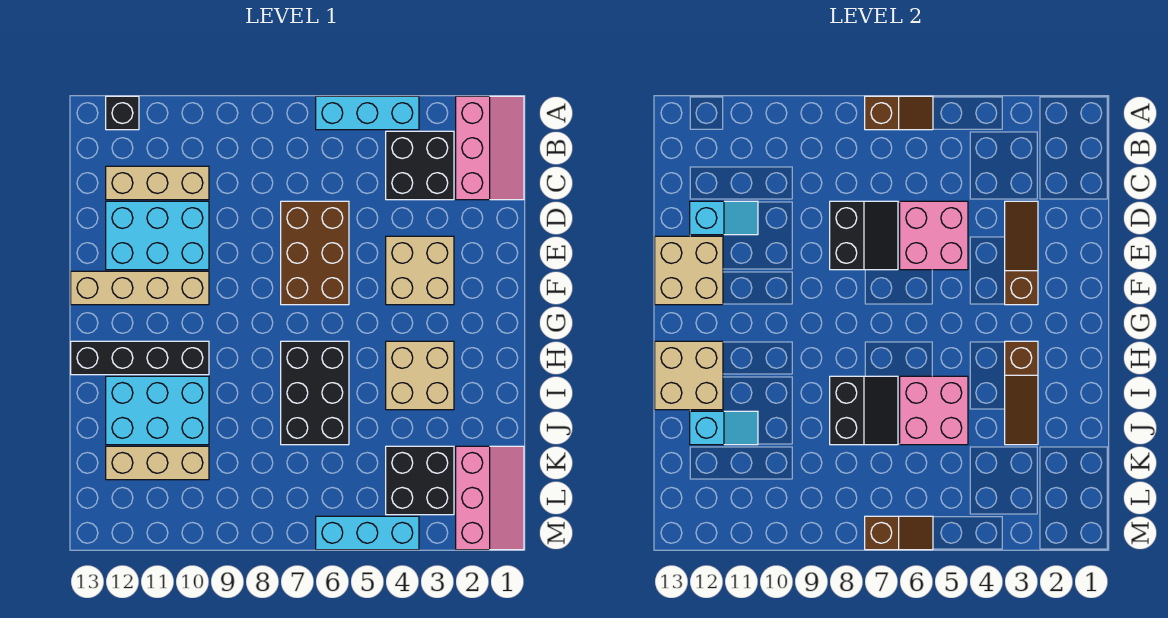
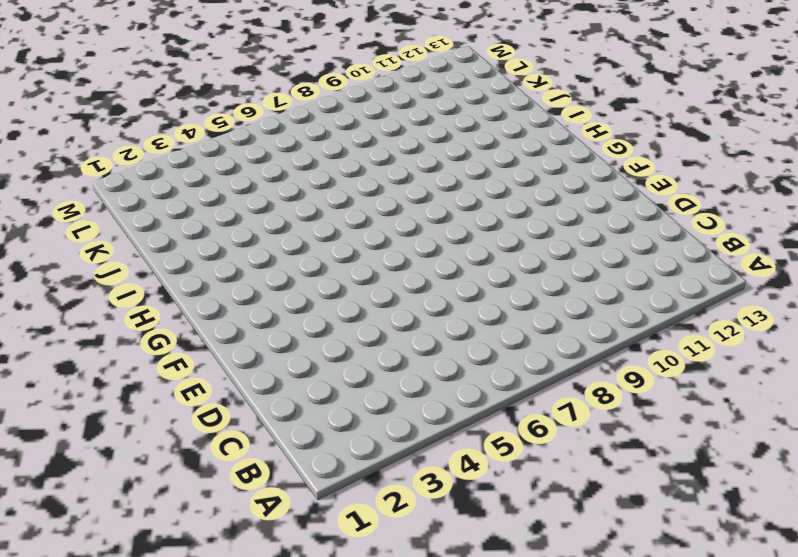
none -> pink 2x3 slope [456,96,524,200]
none -> cyan 1x3 brick [316,96,419,130]
none -> black 1x1 brick [106,96,139,130]

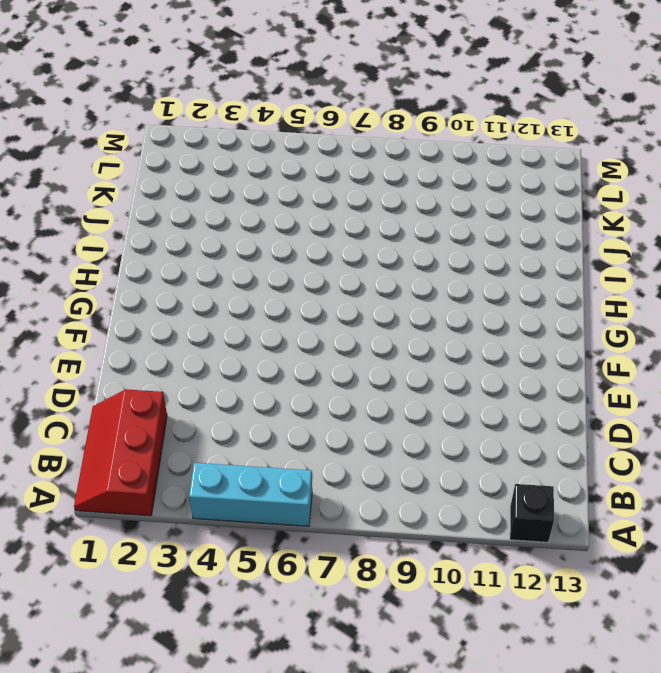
red 2x3 slope [74,389,167,516] -> pink 2x3 slope [456,96,524,200]
none -> black 2x2 brick [386,131,454,200]
none -> tan 1x3 brick [106,166,209,200]
none -> brown 2x3 brick [281,201,349,305]

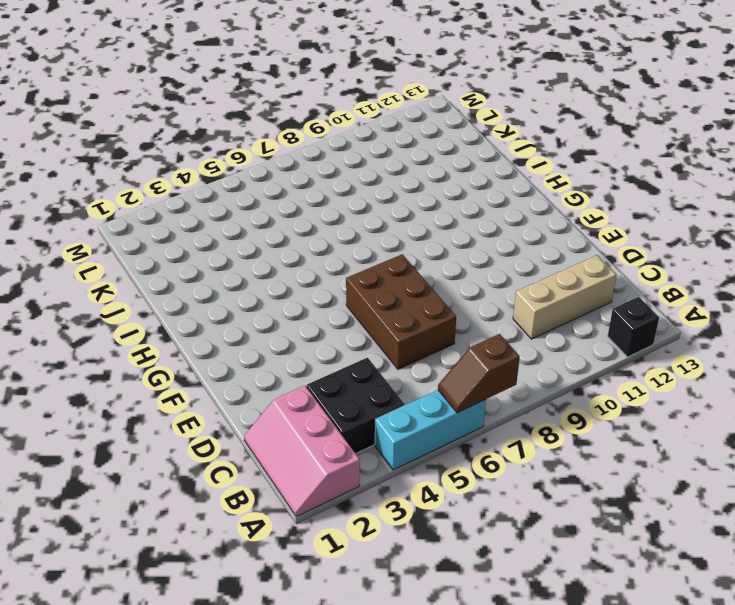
none -> cyan 2x3 brick [106,201,209,270]
none -> tan 2x2 brick [386,236,454,305]
none -> tan 1x4 brick [71,271,209,305]

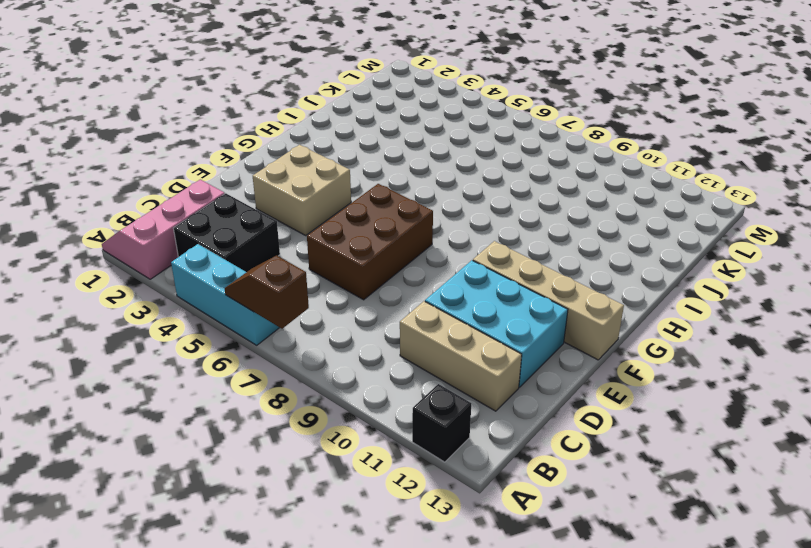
none -> tan 2x2 brick [386,341,454,410]
none -> black 2x3 brick [281,341,349,445]
none -> black 1x4 brick [71,341,209,375]

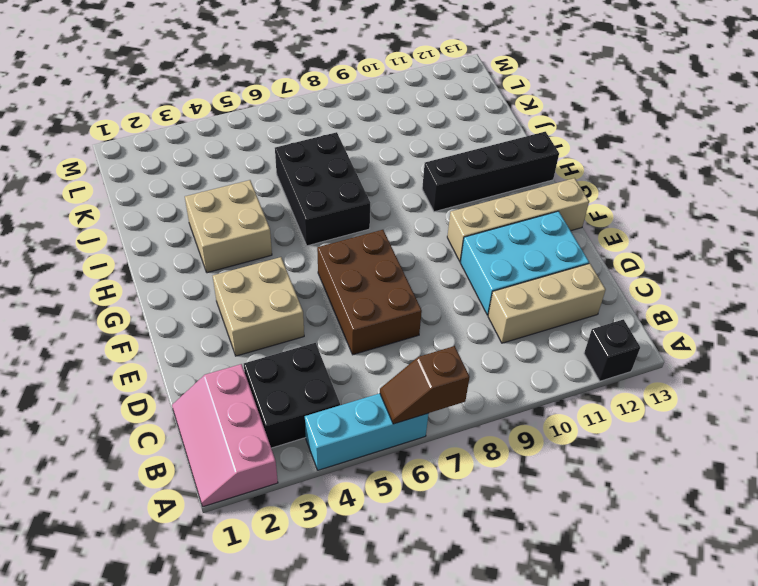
none -> cyan 2x3 brick [106,376,209,445]
none -> pink 2x3 slope [456,446,524,550]
none -> black 2x2 brick [386,446,454,515]

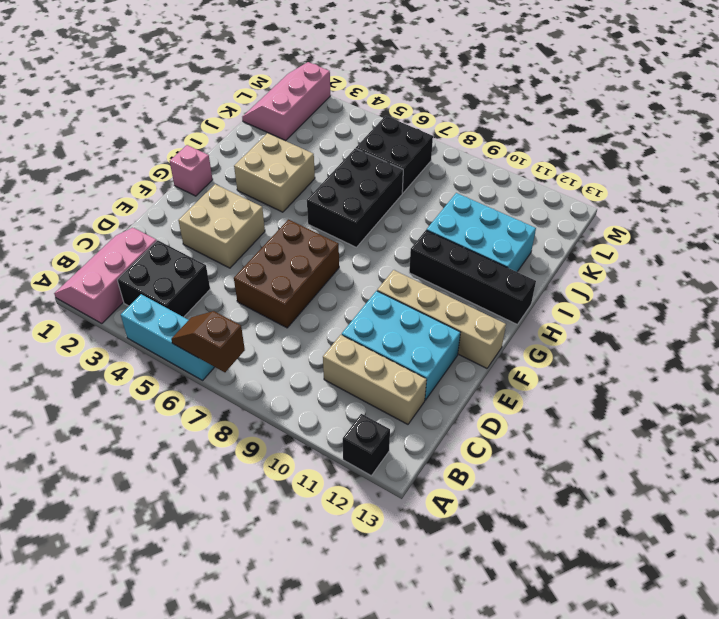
pink 1x1 brick [170,145,213,196] -> none
black 2x2 brick [356,116,433,193] -> black 2x2 brick moved to [386,446,454,515]
none -> tan 1x3 brick [106,446,209,480]
none -> cyan 1x3 brick [316,516,419,550]
none -> brown 1x3 slope [1005,201,1038,305]

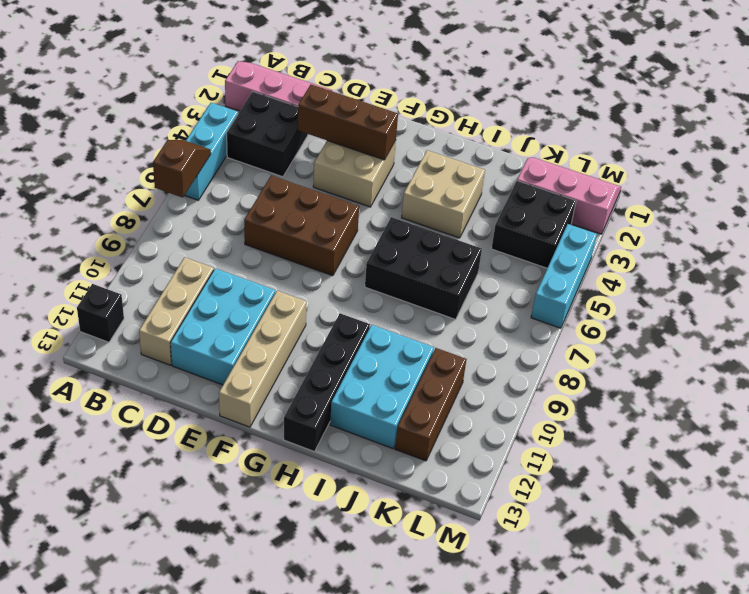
brown 1x3 brick [298,85,398,160] -> brown 1x3 slope [1005,201,1038,305]
brown 1x3 brick [395,348,466,461] -> tan 1x3 brick [106,446,209,480]
none -> pink 2x2 brick [900,201,968,270]
none -> black 2x2 slope [830,201,898,270]
none -> cyan 1x2 slope [690,201,758,235]

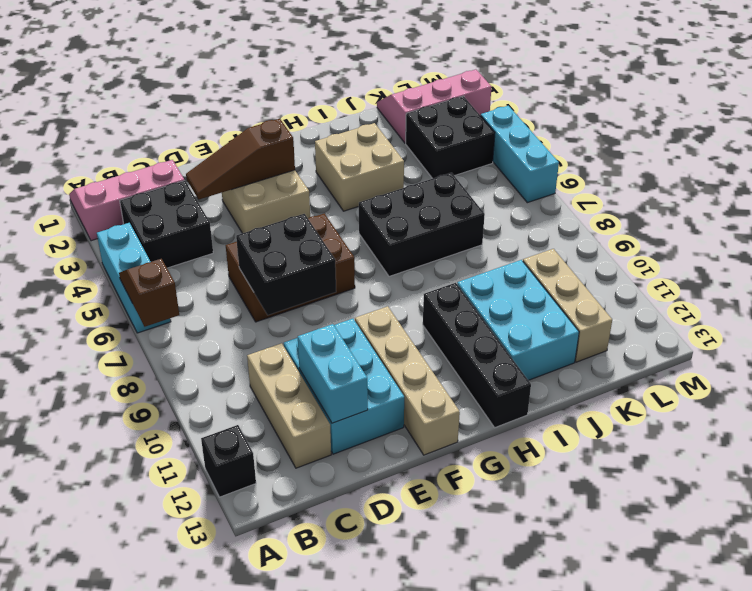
black 2x2 brick [236,214,336,315] -> black 2x2 slope [830,201,898,270]
cyan 1x2 brick [298,324,368,423] -> cyan 1x2 slope [690,201,758,235]
none -> pink 2x2 brick [900,201,968,270]
none -> tan 2x2 brick [655,236,723,305]
none -> brown 1x3 slope [1005,341,1038,445]

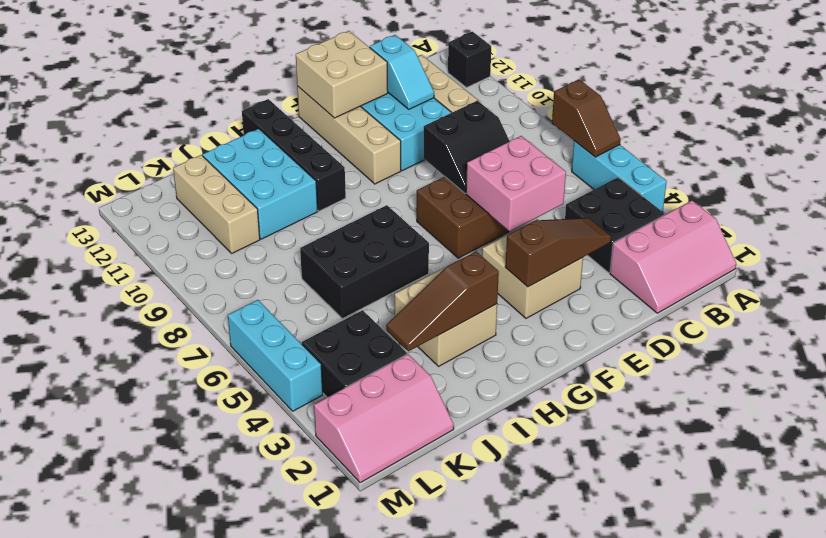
none -> tan 2x2 brick [655,341,723,410]
none -> pink 2x2 brick [900,376,968,445]
none -> black 2x2 slope [830,376,898,445]

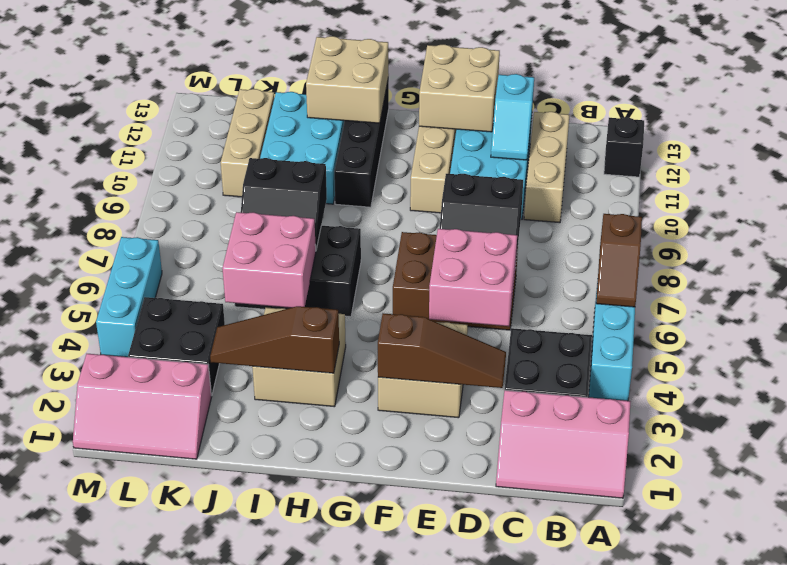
none -> cyan 1x2 slope [690,411,758,445]
none -> brown 1x2 slope [865,516,933,550]

